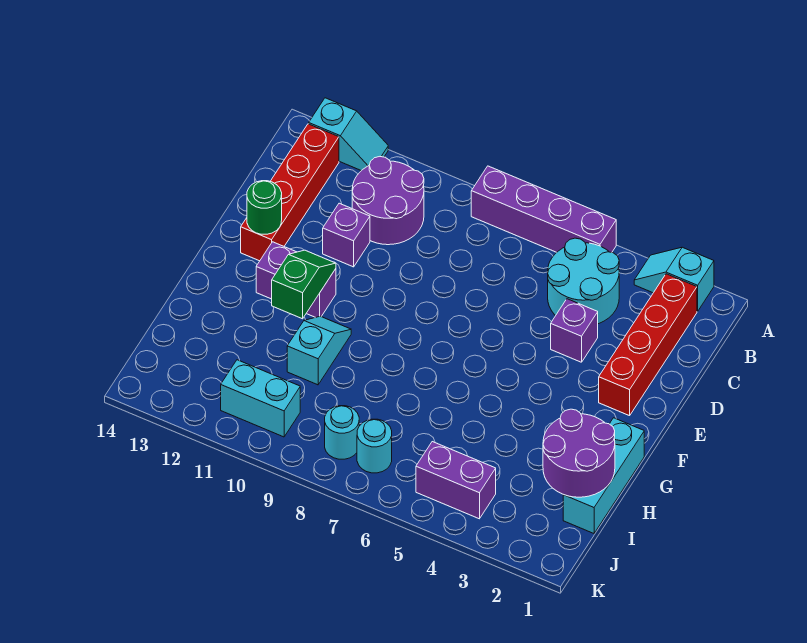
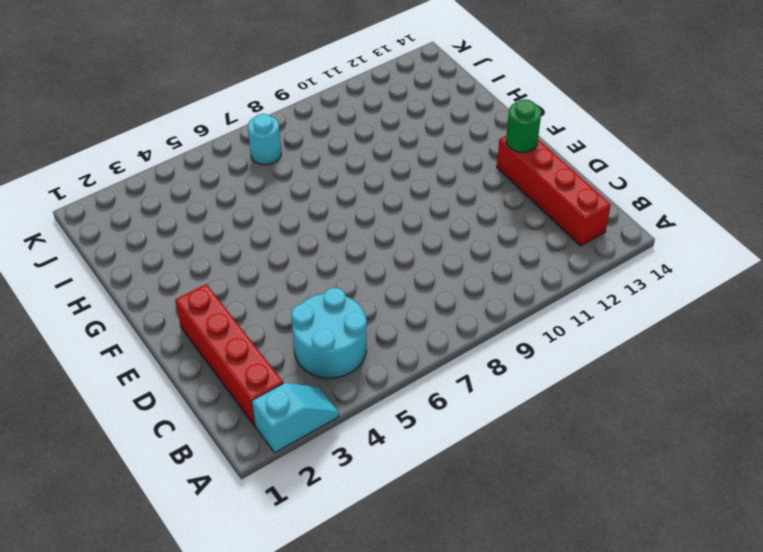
none -> purple 1x4 brick [471,166,616,253]
none -> cyan 1x2 slope [309,98,388,171]
none -> purple 2x2 round brick [352,157,424,245]

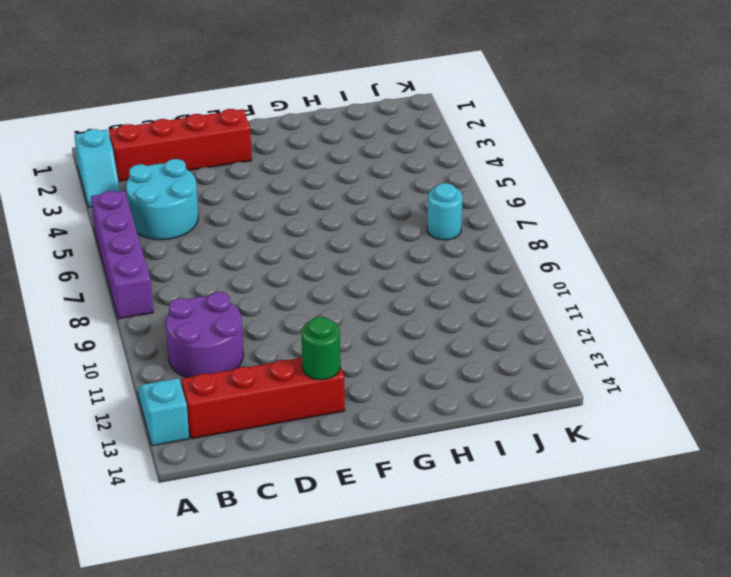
none -> purple 1x1 brick [551,299,598,362]
none -> purple 1x1 brick [323,203,370,267]
none -> purple 1x2 brick [256,242,336,317]

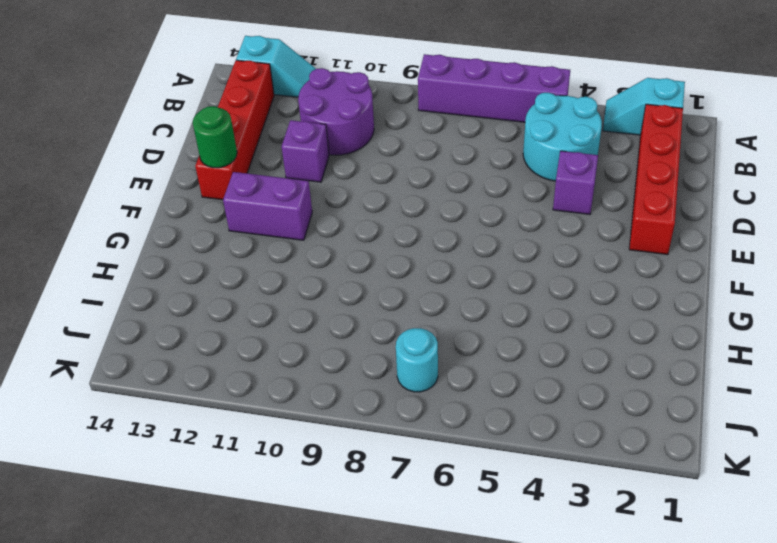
none -> cyan 1x3 brick [563,418,644,533]
none -> cyan 1x2 slope [287,316,351,385]
none -> purple 1x2 brick [416,442,496,519]

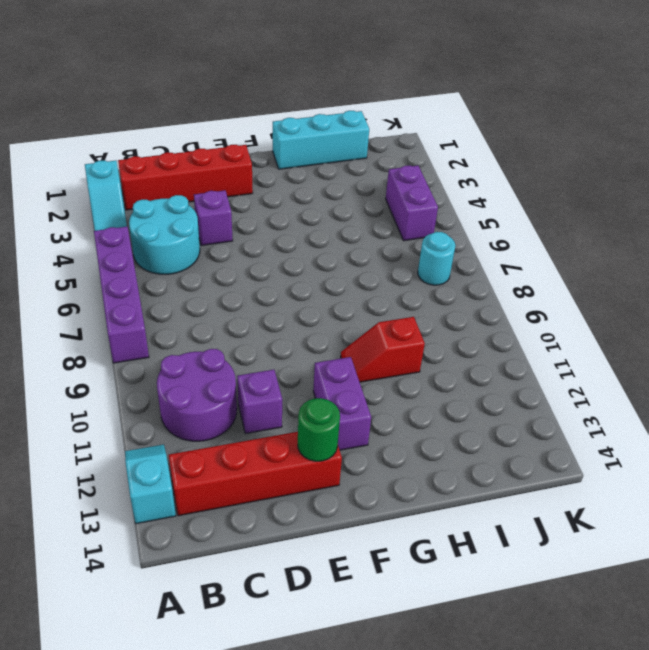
red 1x2 slope [341,317,425,382] -> cyan 1x2 slope [287,316,351,385]
none -> cyan 1x1 round brick [325,406,359,459]
none -> cyan 1x2 brick [221,360,300,437]
none -> green 1x2 slope [272,250,336,319]

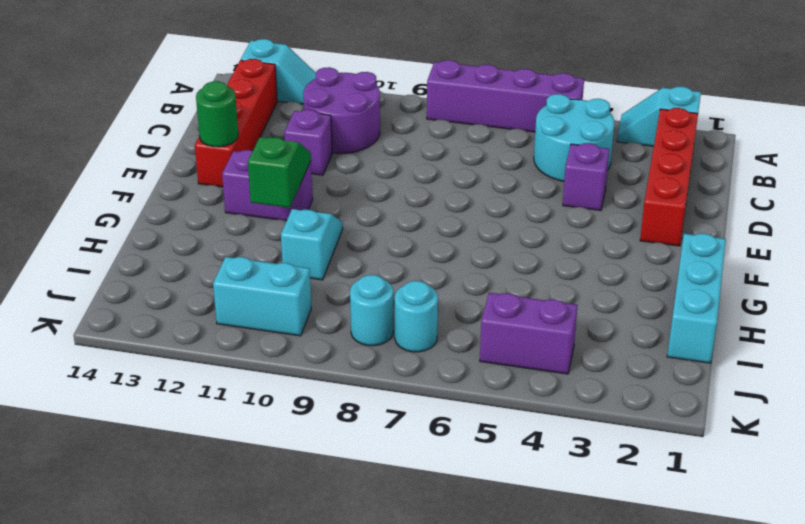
none -> purple 2x2 round brick [543,409,615,497]

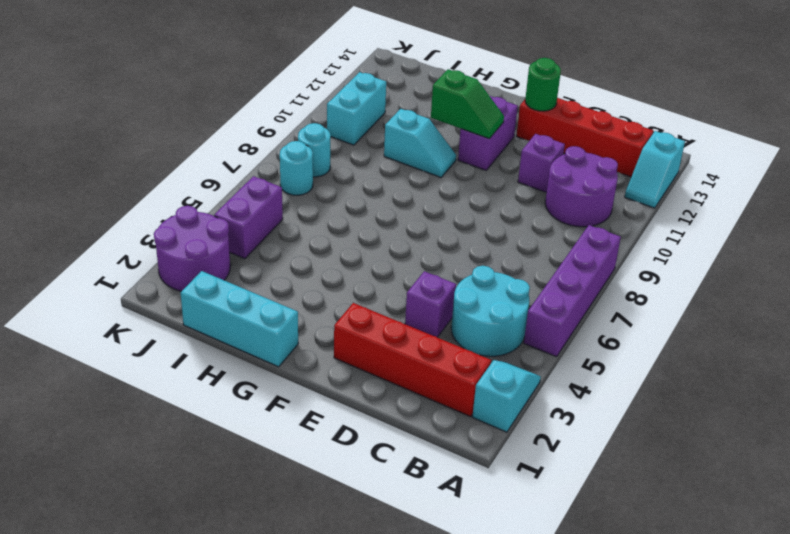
purple 2x2 round brick [154,206,230,291] -> purple 2x2 round brick moved to [543,409,615,497]

